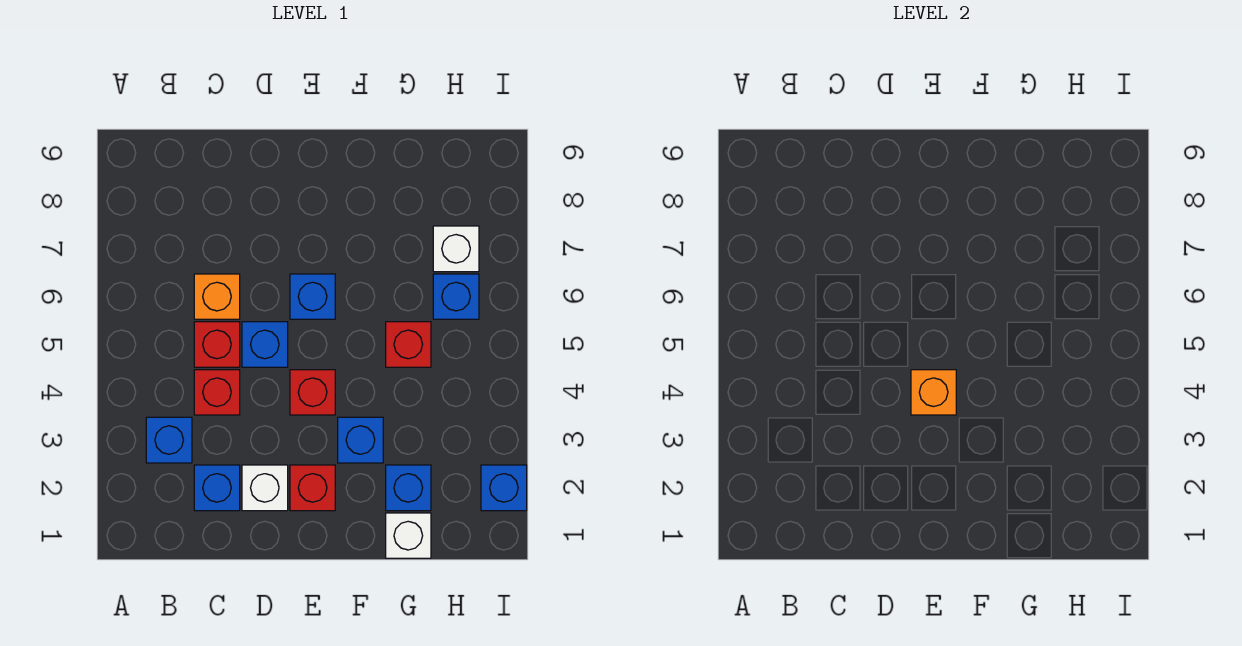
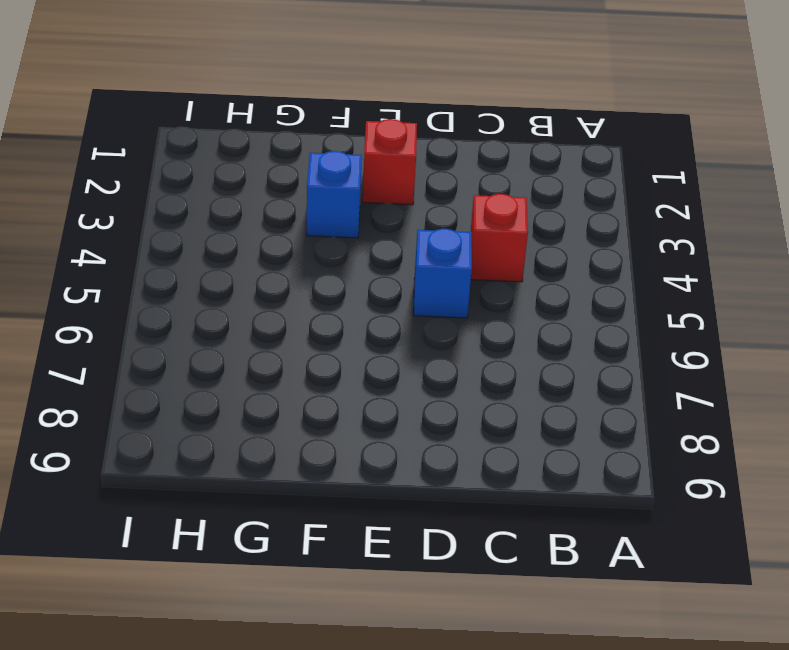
none -> blue 1x1 brick [146,417,192,463]
none -> blue 1x1 brick [194,465,240,511]
none -> red 1x1 brick [194,322,240,367]

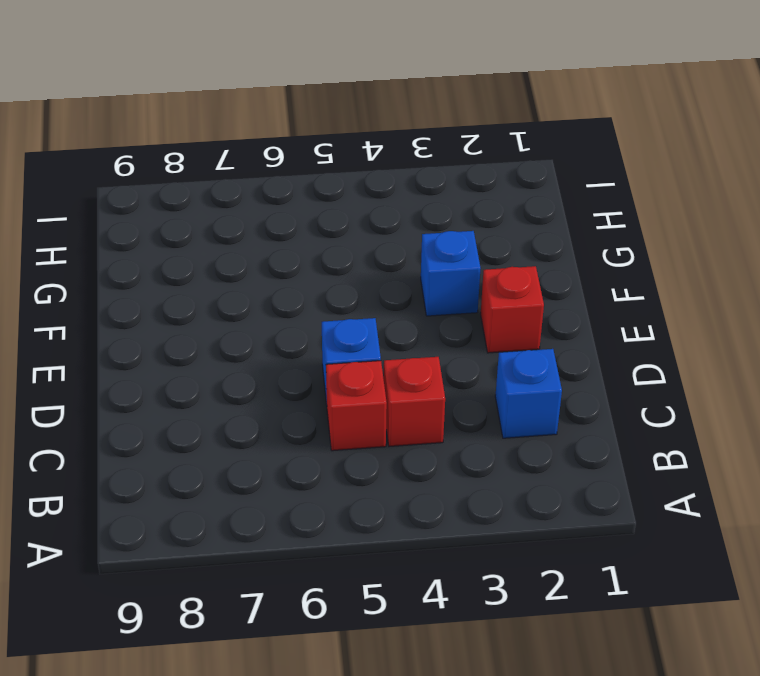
none -> blue 1x1 brick [146,417,192,463]
none -> orange 1x1 brick [194,274,240,319]
none -> white 1x1 brick [242,465,288,511]

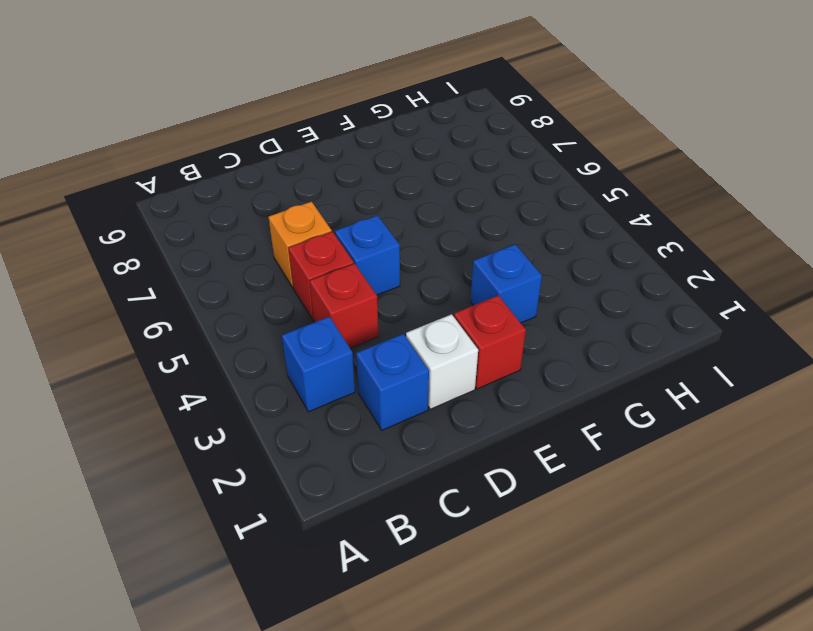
none -> red 1x1 brick [290,370,335,415]
none -> blue 1x1 brick [290,274,335,319]
none -> white 1x1 brick [386,513,431,558]

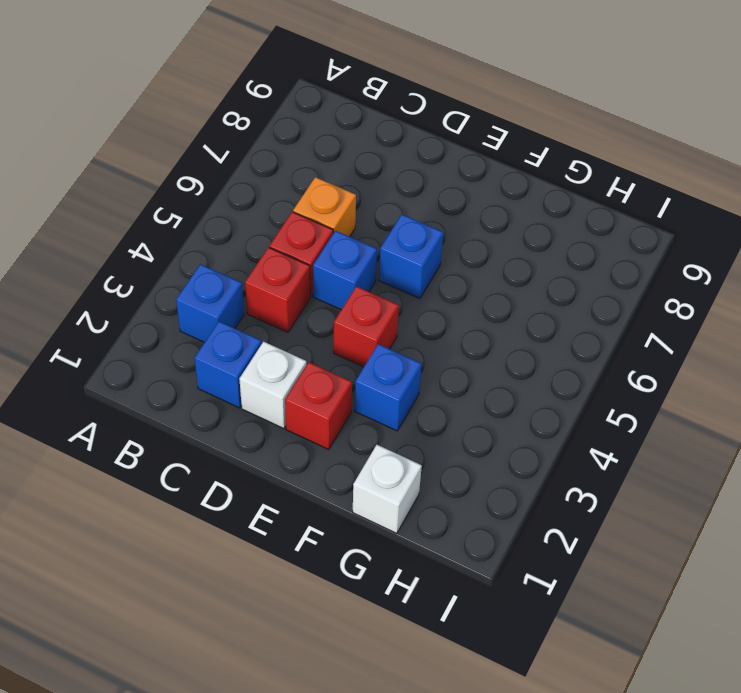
none -> blue 1x1 brick [386,465,431,511]
none -> red 1x1 brick [386,322,431,367]
none -> blue 1x1 brick [433,274,479,319]

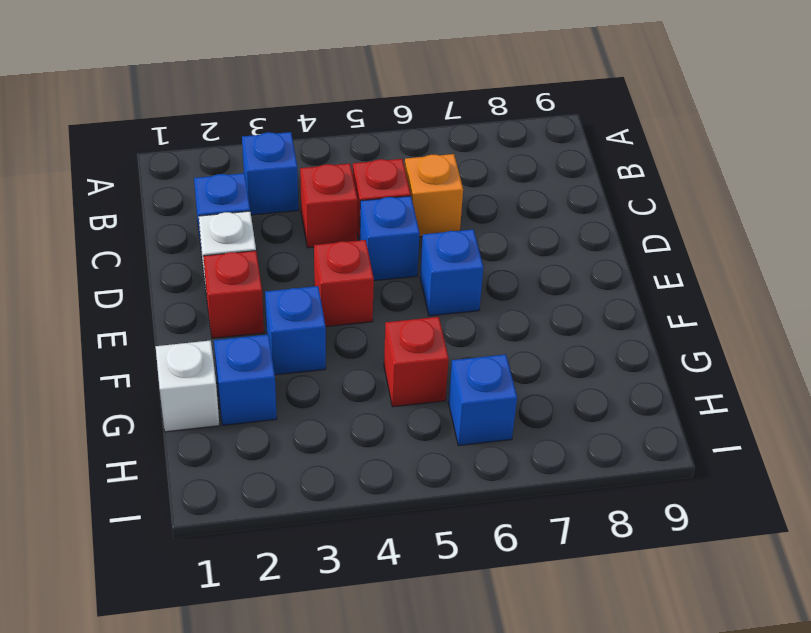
none -> white 1x1 brick [433,226,479,272]
none -> blue 1x1 brick [481,465,527,511]
none -> orange 1x1 brick [911,370,956,415]

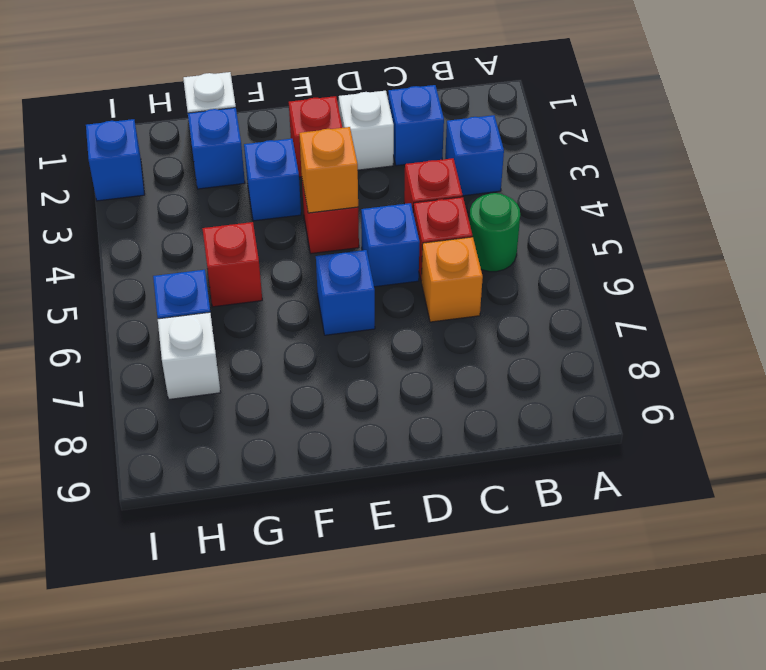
green 1x1 round brick [469,193,520,272] -> none

